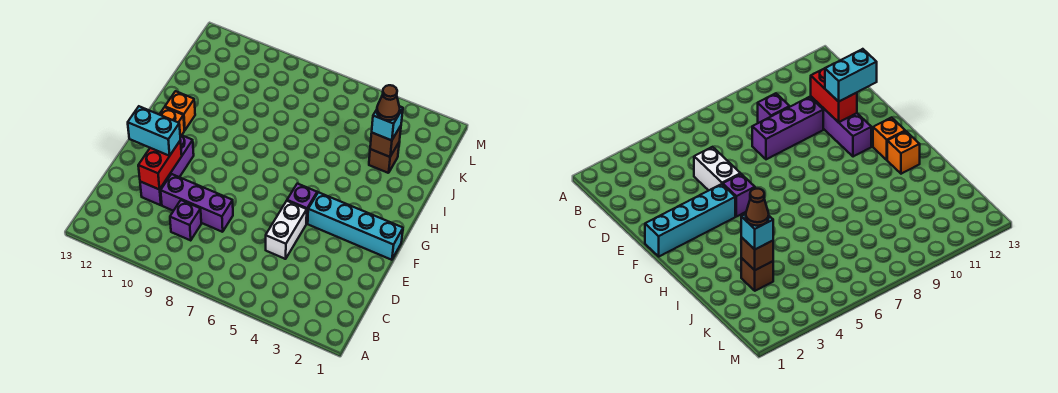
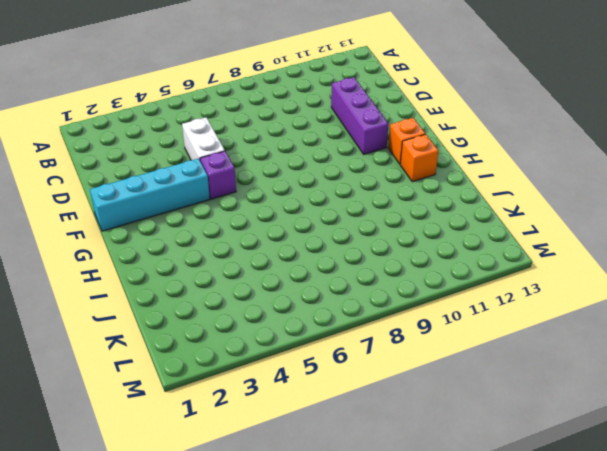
none -> purple 1x1 brick [170,200,201,240]
none -> purple 1x3 brick [161,174,233,232]
none -> brown 1x1 brick [369,143,399,173]

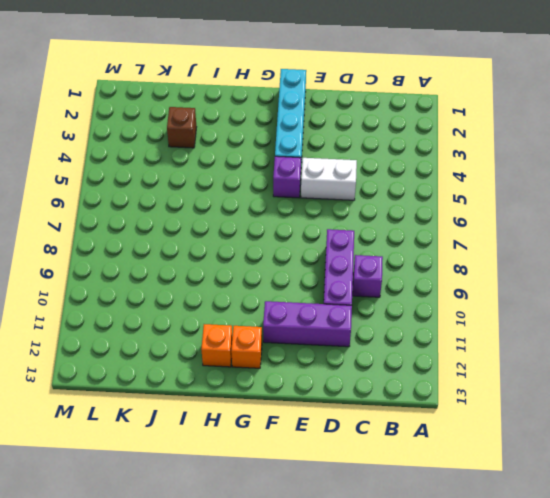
none -> red 1x2 brick [138,140,182,190]
none -> brown 1x1 brick [370,126,401,157]
none -> cyan 1x2 brick [128,106,180,156]

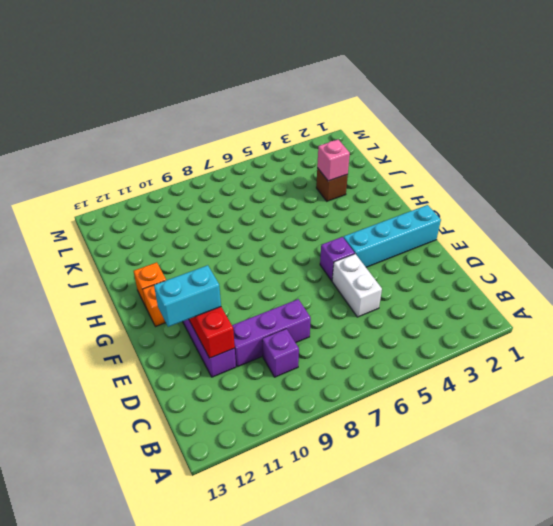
pink 1x1 brick [317,139,350,181] -> brown 1x1 brick [370,126,401,157]
none -> cyan 1x1 brick [372,106,403,141]
none -> brown 1x1 cone [377,85,400,120]

